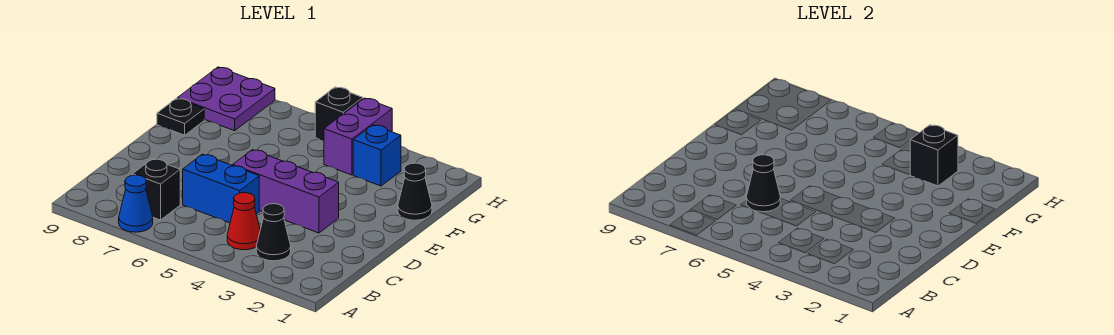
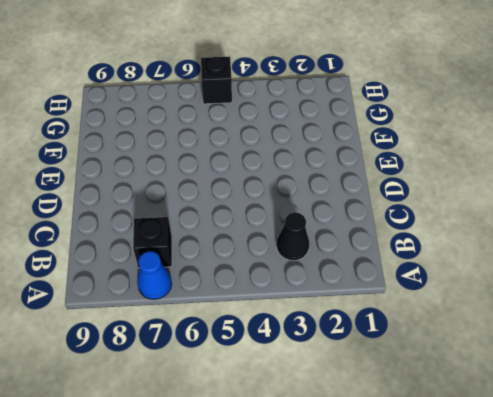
none -> red 1x1 cone [227,193,260,250]
none -> blue 1x2 brick [183,154,259,223]
none -> purple 1x3 brick [233,150,339,233]

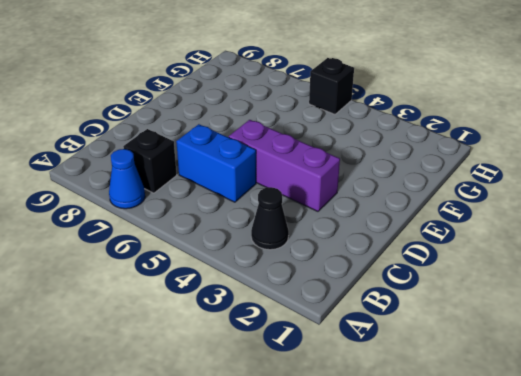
none -> red 1x1 cone [227,193,260,250]
none -> black 1x1 cone [398,163,432,220]
none -> black 1x1 plate [157,98,204,135]

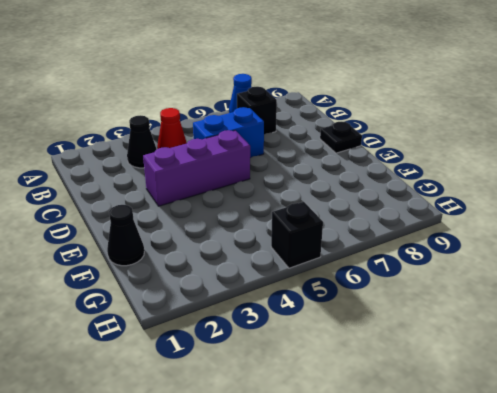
black 1x1 plate [320,122,362,153] -> black 1x1 plate moved to [157,98,204,135]
none -> blue 1x1 brick [353,125,401,186]
none -> purple 1x2 brick [324,98,392,175]
none -> purple 2x2 plate [178,67,275,131]

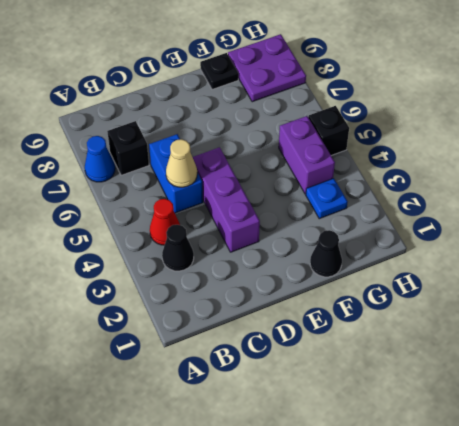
tan 1x1 cone [166,139,197,187] -> none
blue 1x1 plate [306,178,348,219] -> blue 1x1 brick [353,125,401,186]
purple 1x2 brick [279,116,335,194] -> purple 1x2 brick turned to [324,98,392,175]
none -> black 1x1 cone [746,155,780,212]
none -> black 1x1 brick [910,125,958,186]

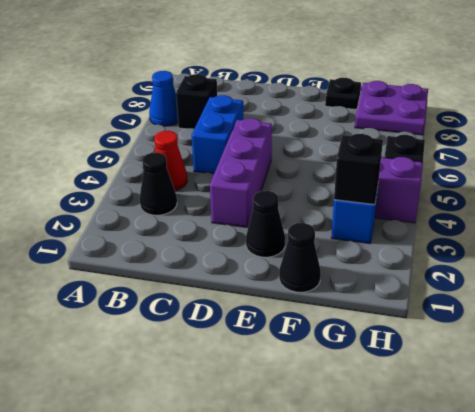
black 1x1 cone [246,191,285,257] -> black 1x1 cone moved to [746,155,780,212]

